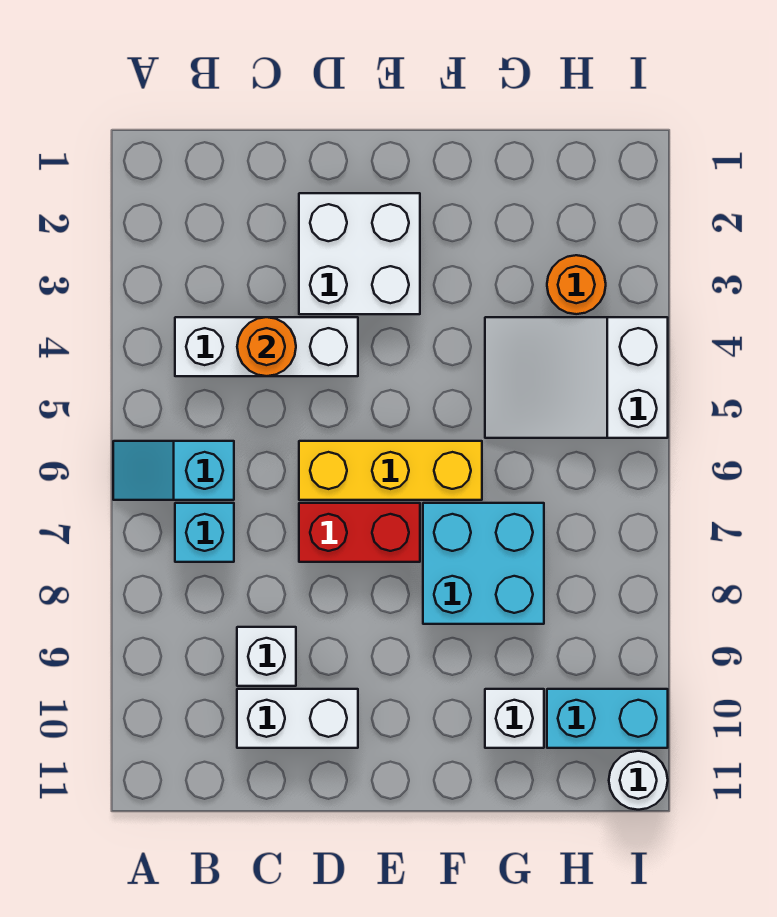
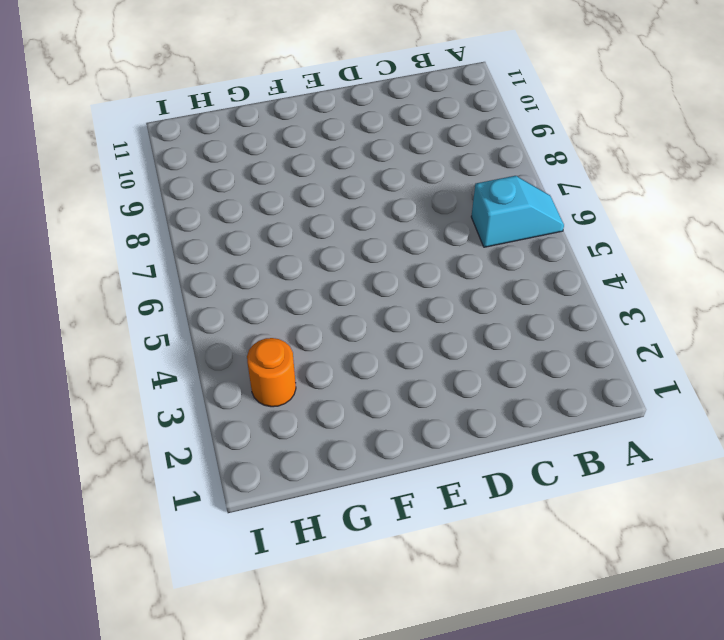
none -> white 1x3 brick [175,317,358,376]
none -> cyan 1x1 brick [175,503,234,562]
none -> white 1x1 brick [237,627,296,686]

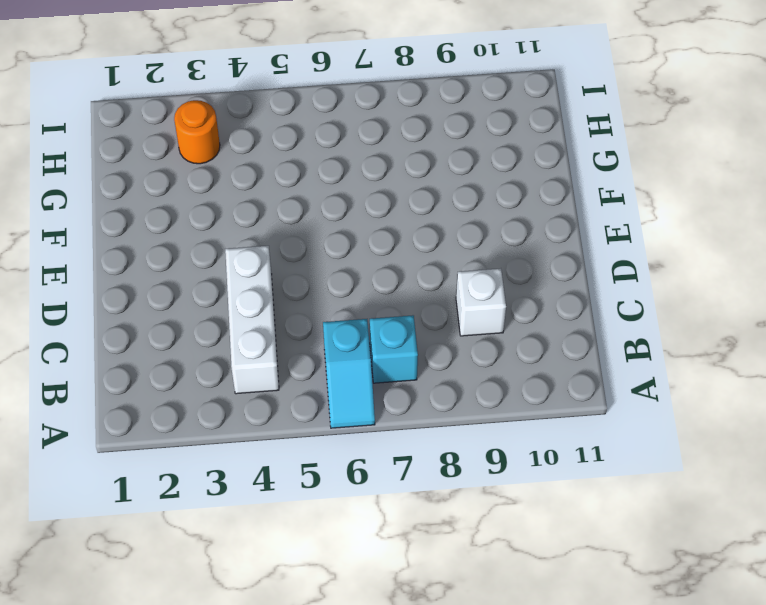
none -> white 1x2 brick [237,689,358,748]
none -> white 2x2 brick [299,193,420,314]
none -> yellow 1x3 brick [299,441,482,500]

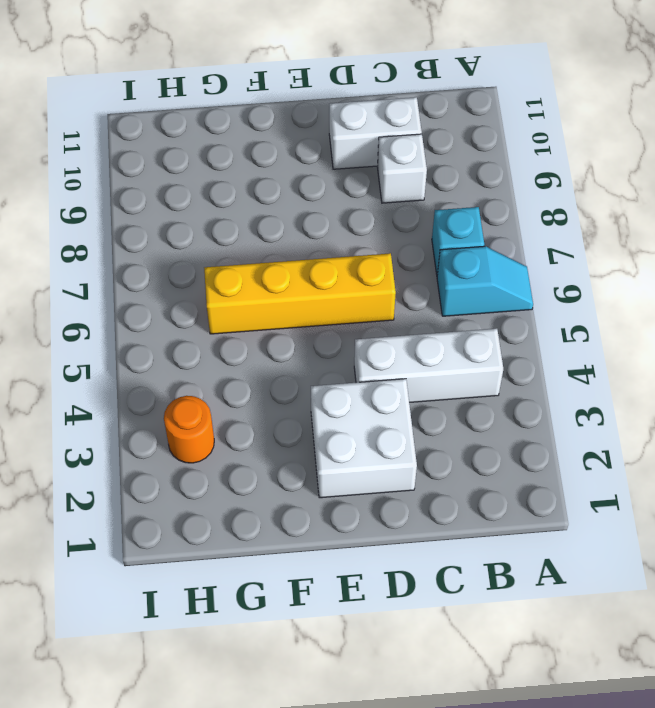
yellow 1x4 brick [204,253,396,334] -> yellow 1x3 brick [299,441,482,500]
none -> red 1x2 brick [299,503,420,562]
none -> cyan 2x2 brick [423,503,544,624]
none -> white 2x3 slope [485,317,668,438]

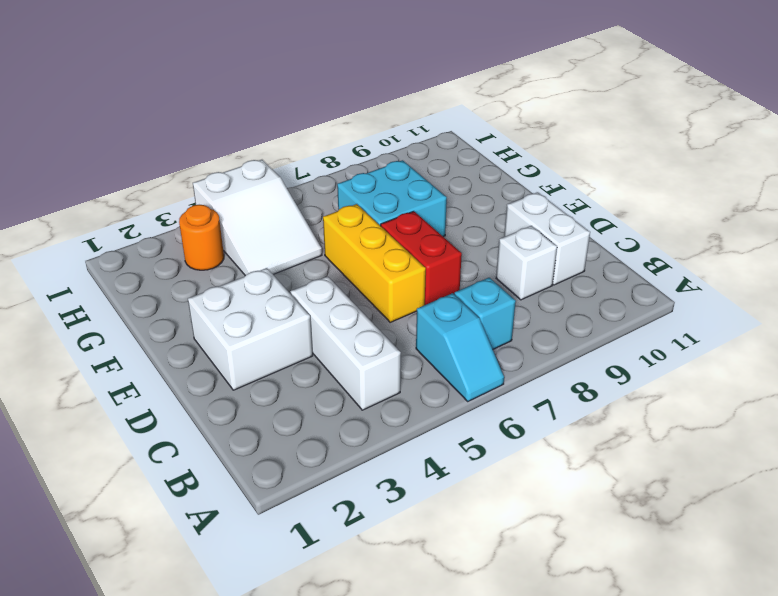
none -> white 1x1 brick [485,689,544,748]
none -> cyan 1x2 brick [547,689,668,748]
none -> white 1x1 round brick [609,751,668,810]

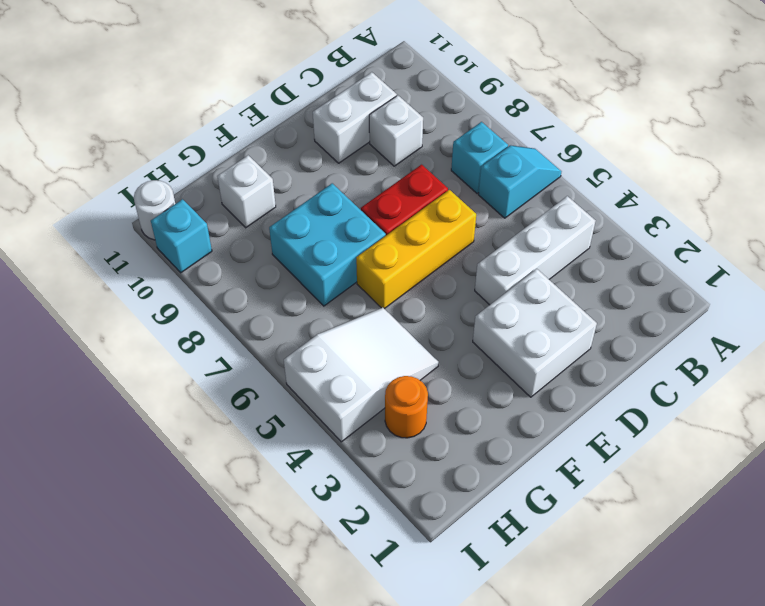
cyan 1x1 brick [151,199,212,273] -> cyan 1x2 brick [547,689,668,748]
none -> orange 1x1 round brick [237,317,296,376]

